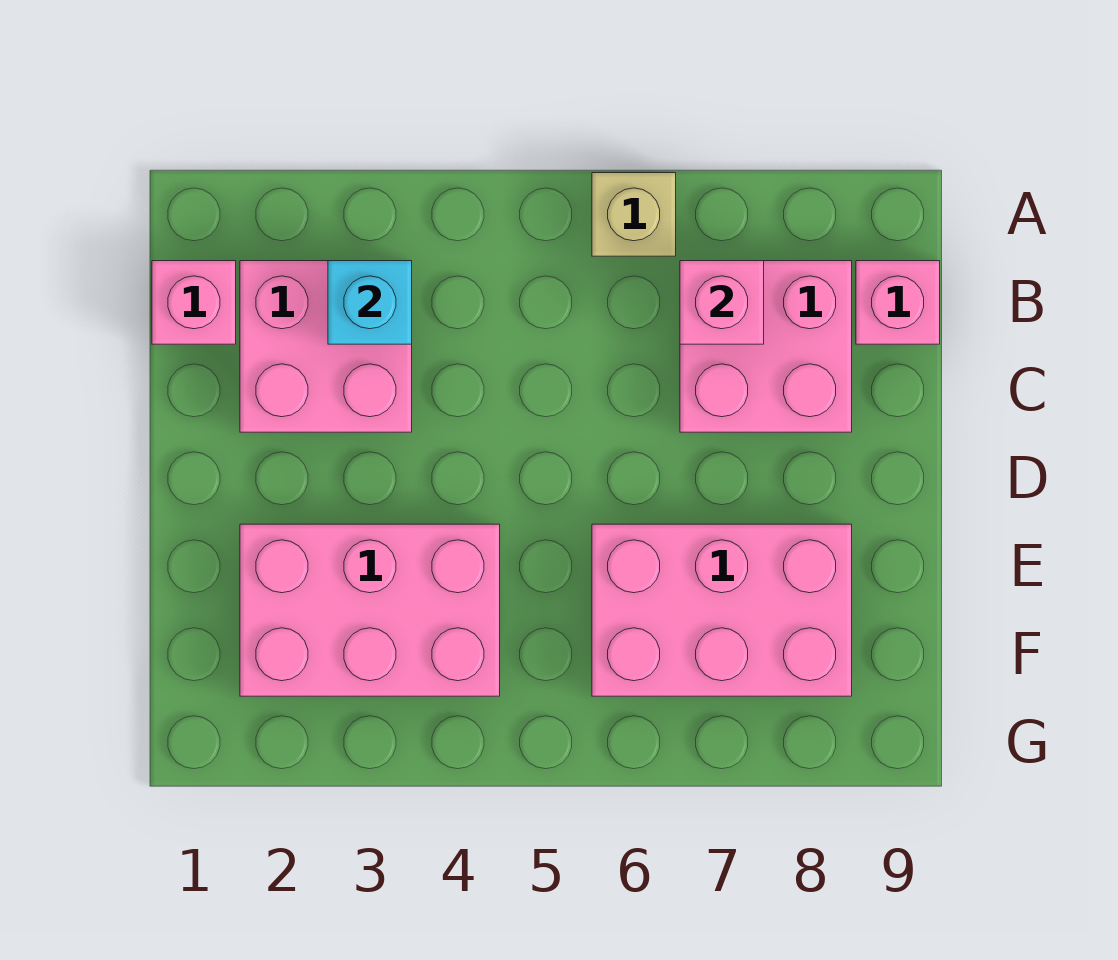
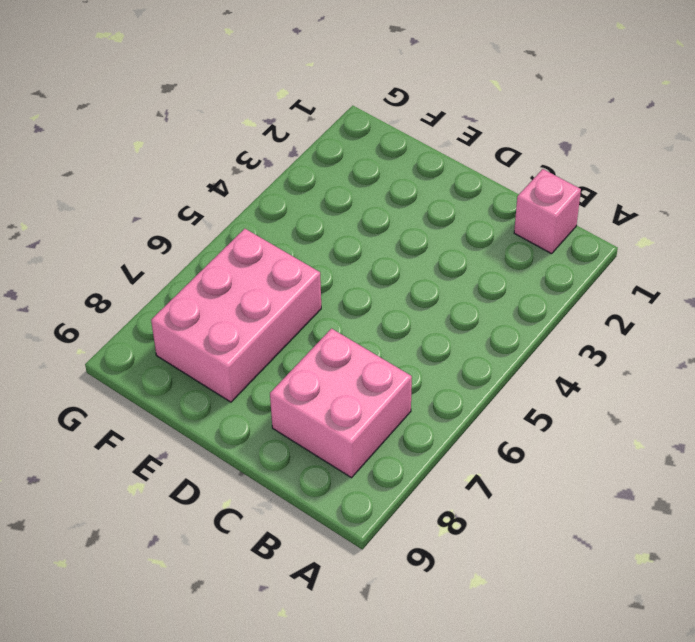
none -> tan 1x1 brick [592,173,676,256]
none -> pink 2x2 brick [240,261,412,432]

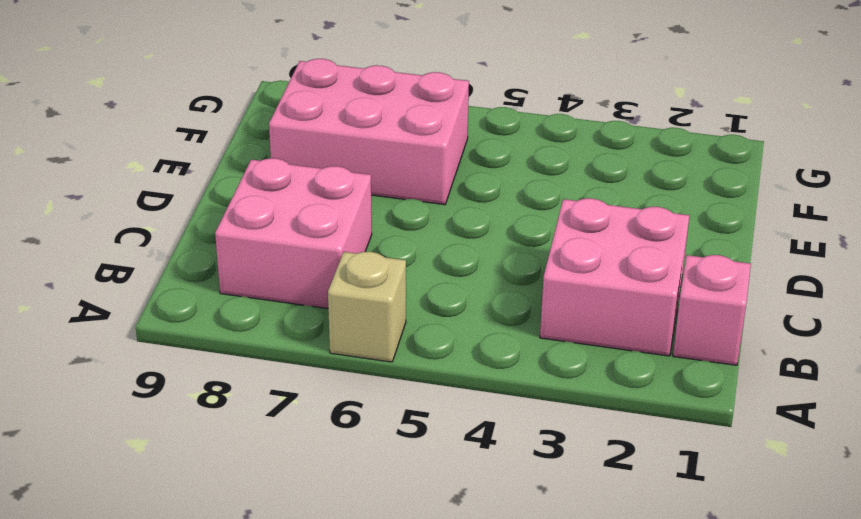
none -> pink 1x1 brick [856,261,940,344]
none -> pink 2x3 brick [240,524,500,696]

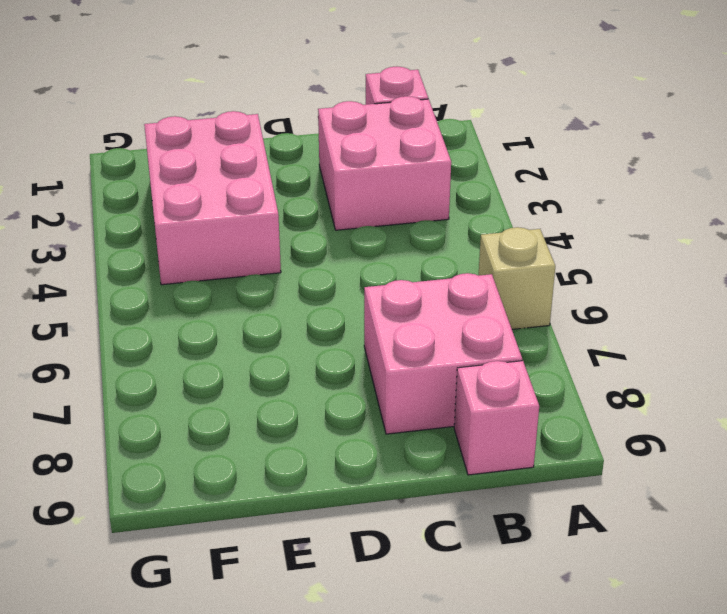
none -> pink 2x3 brick [592,524,852,696]
none -> cyan 1x1 brick [328,261,412,344]

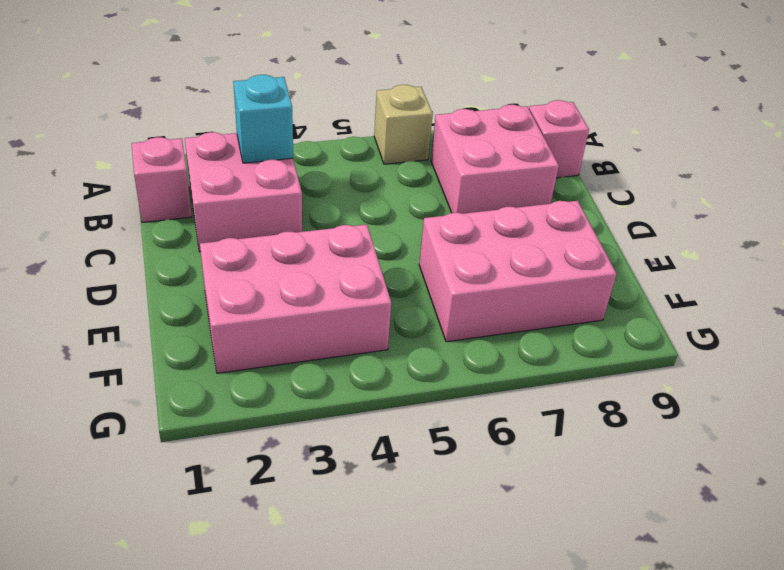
none -> pink 1x1 brick [680,261,764,344]

